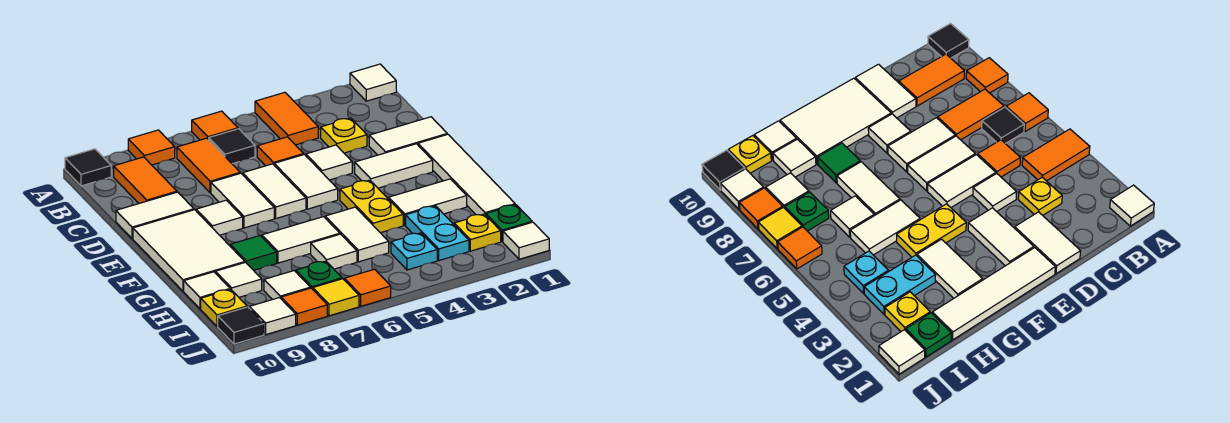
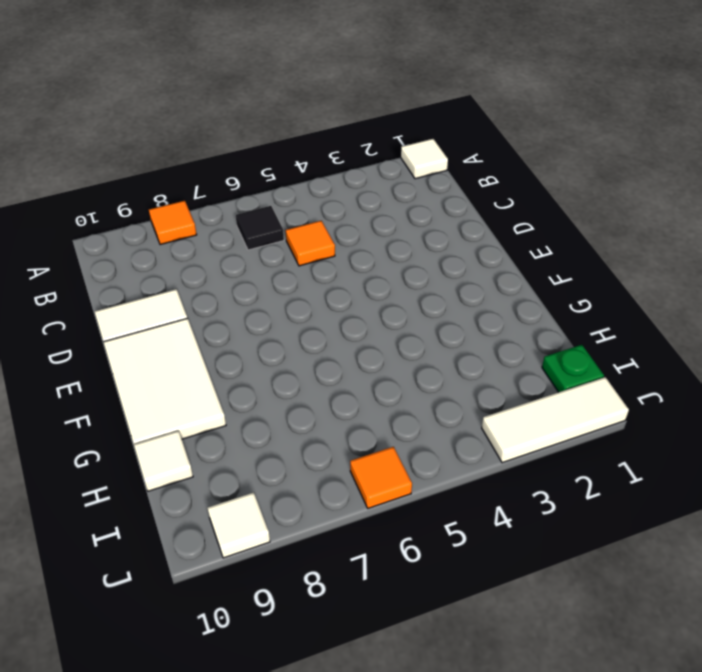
white 1x3 tile [482,377,629,463] -> white 1x1 tile [503,222,549,259]
none -> orange 1x2 tile [255,92,318,145]
none -> orange 1x1 tile [192,111,238,140]
none -> black 1x1 tile [65,149,111,186]
none -> orange 1x2 tile [177,138,240,193]

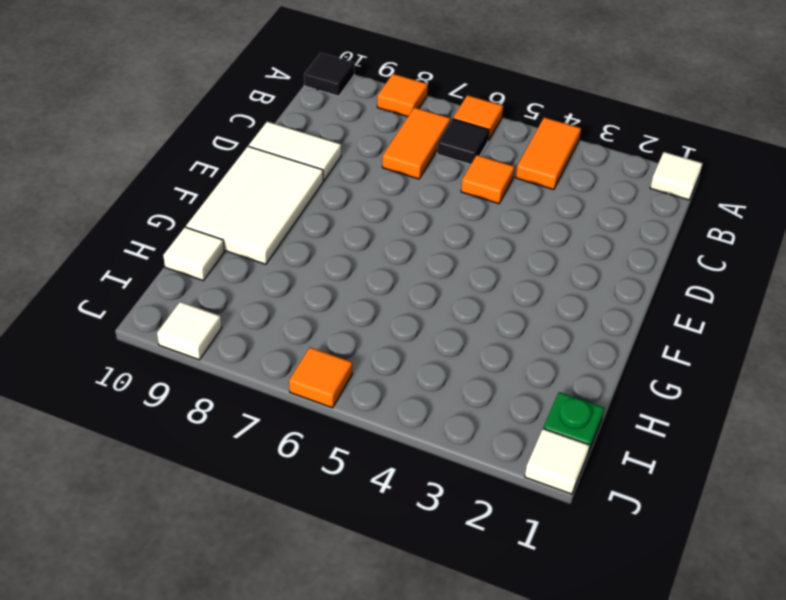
none -> orange 1x2 tile [114,157,177,203]
none -> yellow 1x1 plate [321,118,367,153]
none -> white 1x2 tile [369,117,447,155]
none -> white 1x1 tile [306,145,352,180]

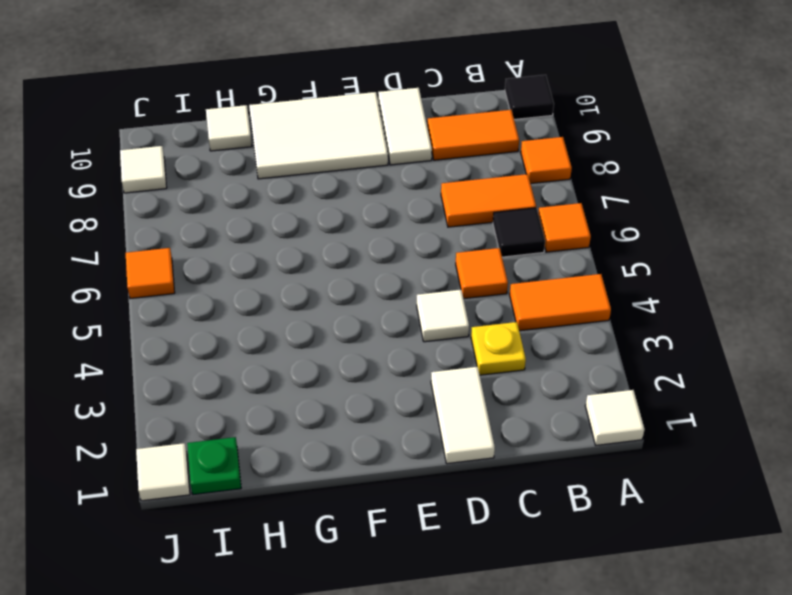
none -> white 1x2 tile [274,154,338,209]
none -> white 1x2 tile [243,164,306,218]
none -> white 1x2 tile [211,173,274,228]
none -> white 1x4 tile [418,134,515,215]

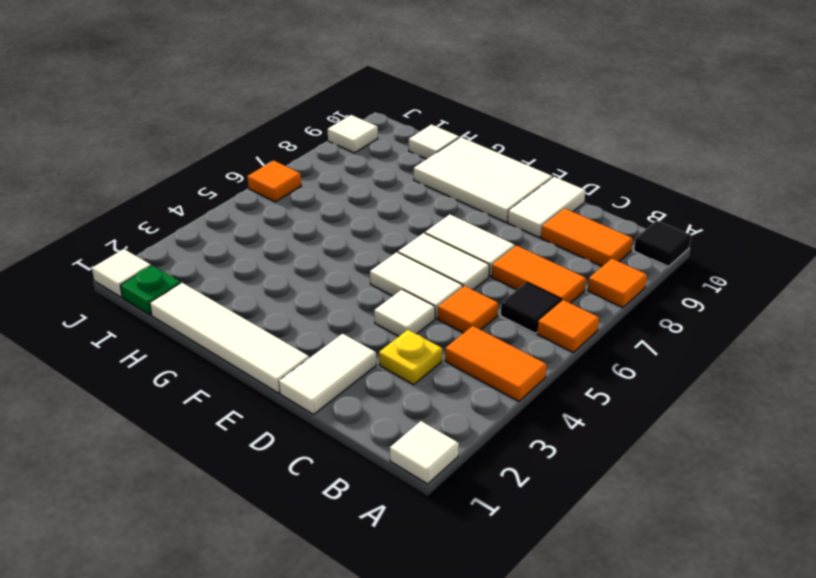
none -> white 1x2 tile [355,144,433,188]
none -> white 1x1 tile [196,200,243,235]
none -> yellow 1x2 plate [340,180,403,233]
none -> white 1x2 tile [389,179,467,225]

